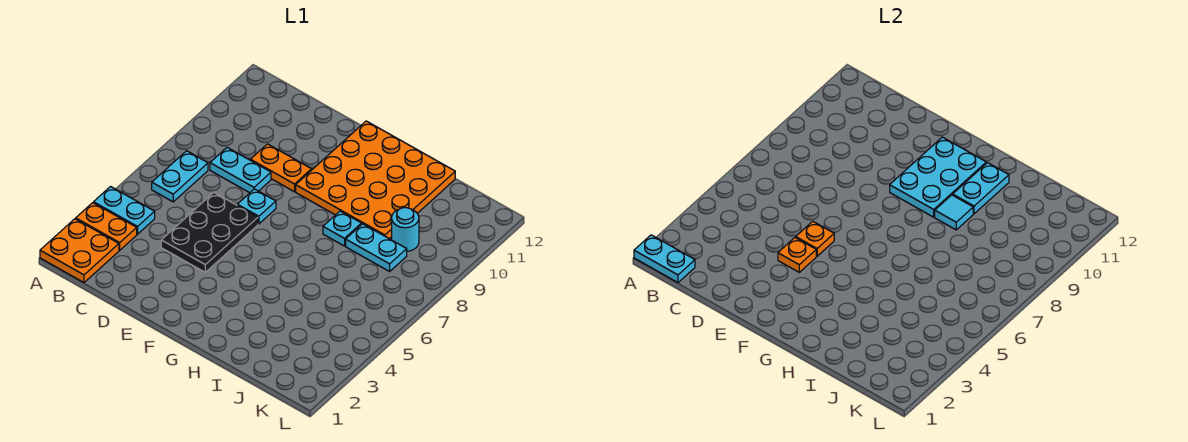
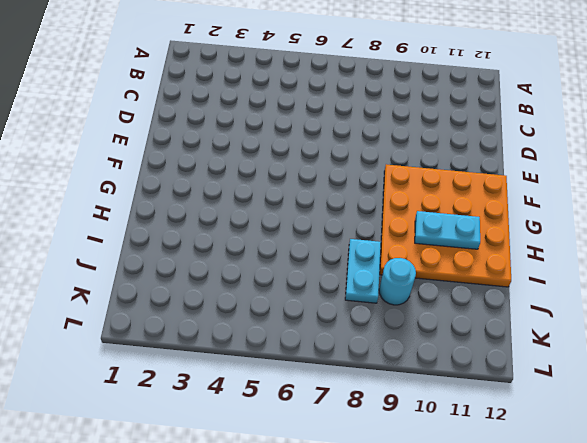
none -> orange 2x2 plate [40,219,119,282]
none -> orange 1x2 plate [76,203,137,250]
none -> cyan 1x2 plate [94,187,155,234]

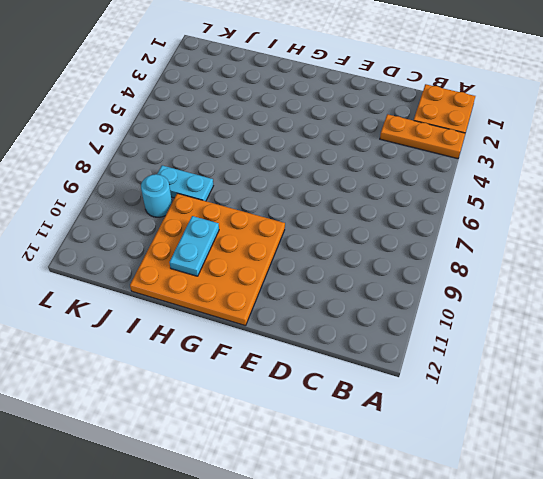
orange 1x3 plate [380,114,465,159] -> orange 1x2 plate [76,203,137,250]
none -> cyan 1x2 plate [94,187,155,234]
none -> cyan 1x2 plate [152,151,208,202]
none -> cyan 1x2 plate [210,148,271,193]

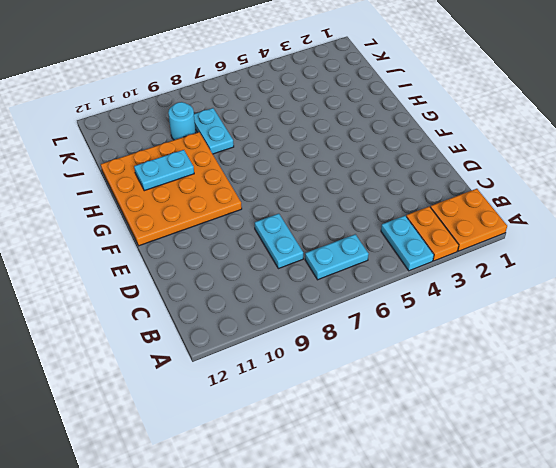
none -> black 2x3 plate [161,193,258,272]
none -> orange 1x2 plate [250,144,312,192]
none -> cyan 1x1 plate [237,189,276,224]

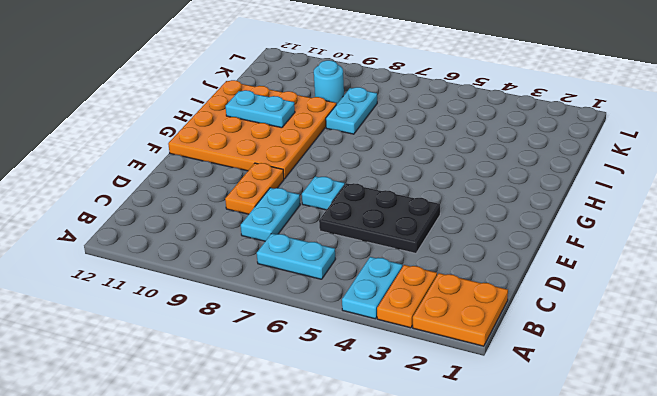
none -> cyan 1x1 plate [323,211,361,246]
none -> cyan 1x2 plate [634,235,695,282]
none -> orange 1x1 plate [778,238,816,272]

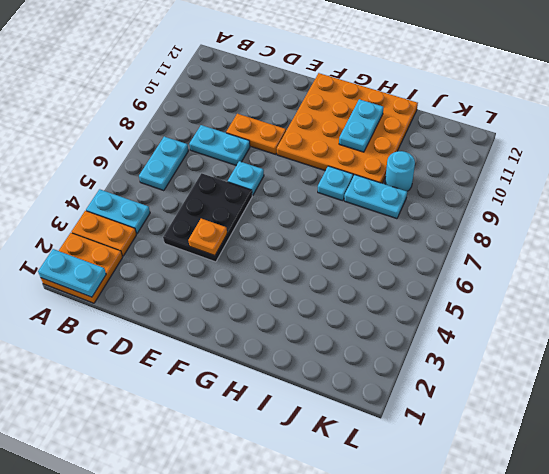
none -> orange 1x1 plate [796,221,834,256]
none -> cyan 2x3 plate [890,137,986,217]
none -> cyan 1x1 tile [935,195,973,230]

